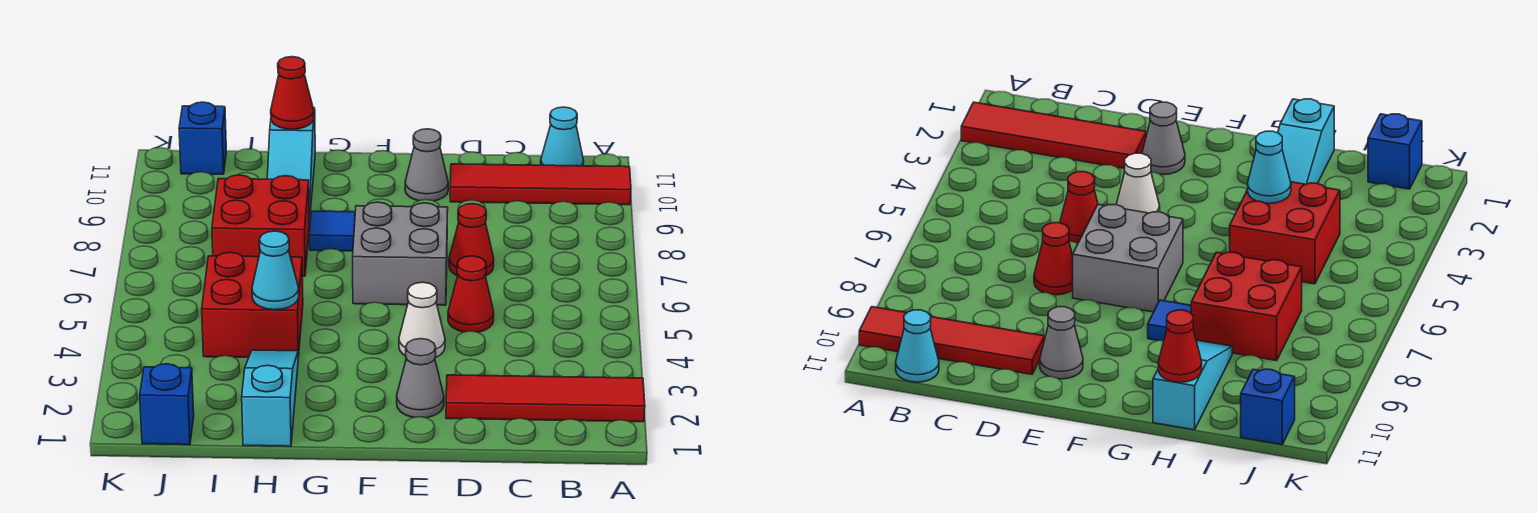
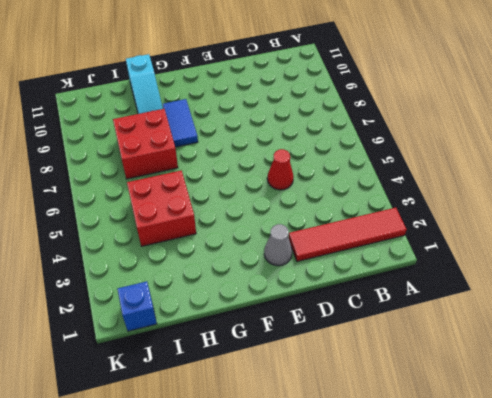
blue 1x2 tile [163,99,198,147] -> blue 1x1 tile [309,211,355,251]
none -> red 1x4 tile [450,164,631,205]
none -> cyan 1x1 cone [541,107,584,166]
none -> red 1x1 cone [449,204,494,276]

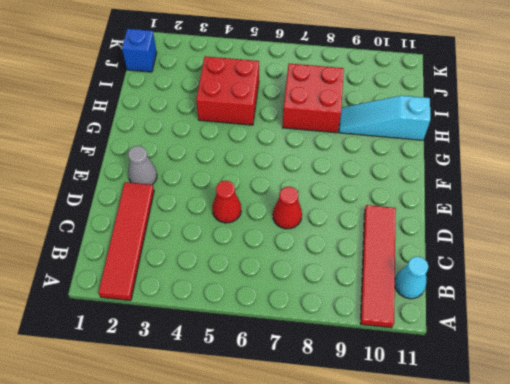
none -> white 1x1 cone [399,282,445,358]
none -> grey 2x2 brick [353,202,448,305]
none -> grey 1x1 cone [405,129,448,201]

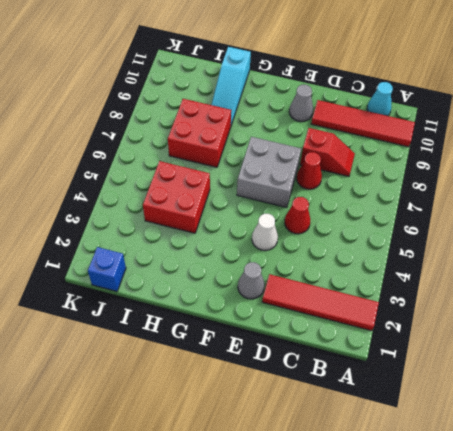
red 1x2 slope [300,128,355,176] -> none
none -> blue 1x1 tile [309,211,355,251]
none -> cyan 1x3 slope [242,350,298,446]
none -> blue 1x1 brick [179,102,226,174]

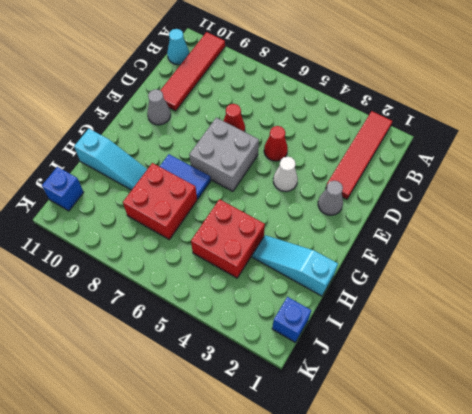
blue 1x2 tile [159,154,211,199] -> blue 1x1 tile [309,211,355,251]
none -> cyan 1x1 cone [252,231,299,310]
none -> red 1x1 cone [271,57,314,129]

